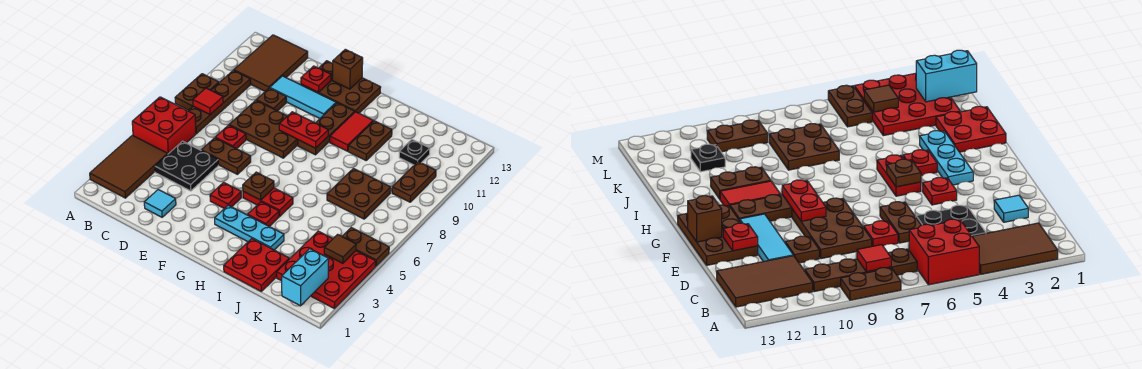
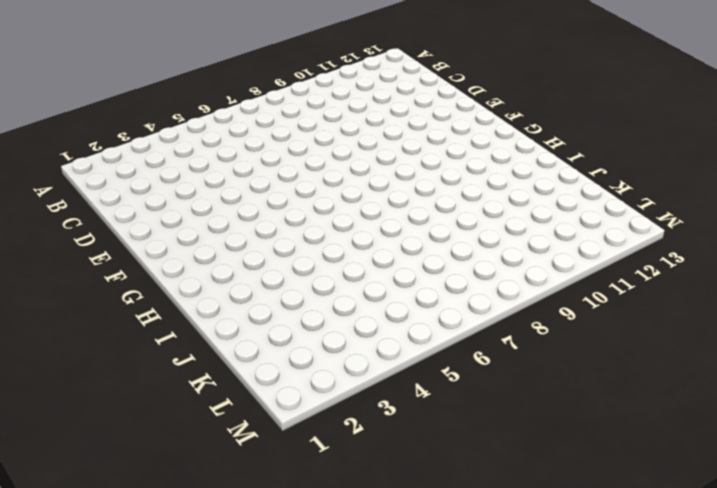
none -> brown 2x3 tile [90,135,168,198]
none -> red 2x2 brick [132,97,196,154]
none -> brown 1x2 plate [175,74,219,110]
none -> brown 1x4 plate [188,70,250,134]

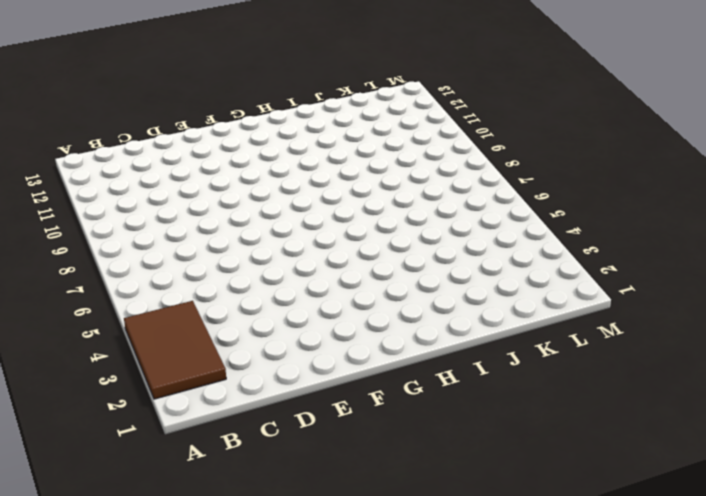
none -> red 2x2 brick [132,97,196,154]
none -> brown 1x2 plate [175,74,219,110]
none -> brown 1x4 plate [188,70,250,134]
none -> brown 2x3 tile [234,35,308,91]

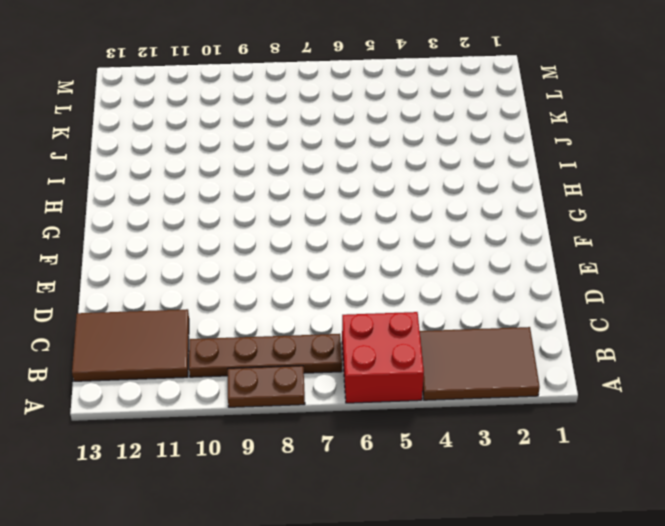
none -> black 2x2 plate [155,141,218,191]
none -> cyan 1x1 tile [144,190,176,217]
none -> brown 1x2 plate [201,138,251,174]
none -> red 1x1 plate [215,125,246,149]

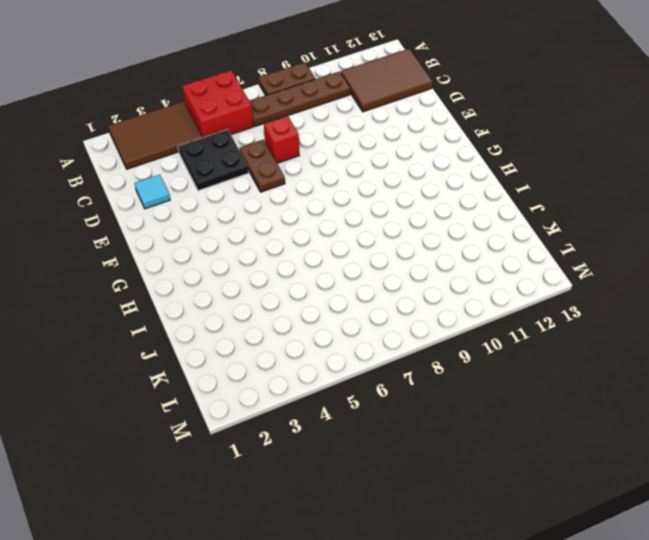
red 1x1 brick [264,116,299,163] -> red 1x1 plate [215,125,246,149]
none -> brown 2x3 plate [229,100,298,158]
none -> brown 1x1 plate [256,88,286,111]
none -> cyan 1x3 tile [270,76,336,118]
none -> brown 2x3 plate [301,61,381,113]

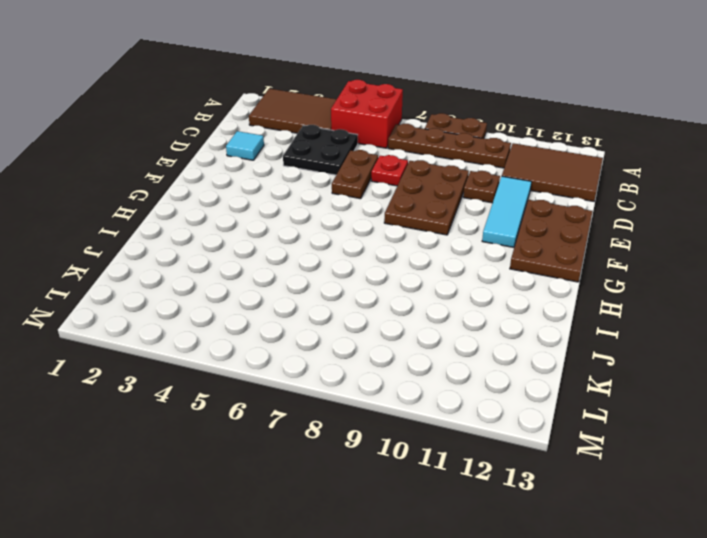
none -> red 1x1 plate [210,182,241,209]
none -> cyan 1x3 plate [215,205,284,250]
none -> red 1x2 plate [243,188,293,216]
none -> brown 1x3 plate [298,103,355,155]

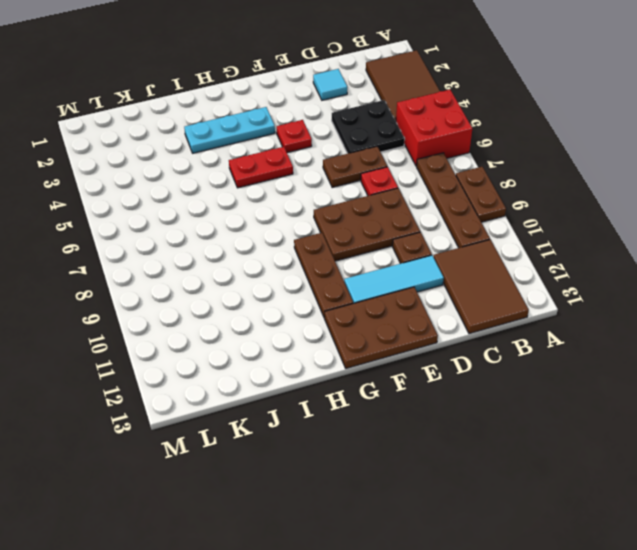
none -> red 1x1 plate [248,202,279,226]
none -> red 1x2 tile [330,112,373,151]
none -> red 2x2 plate [224,239,289,291]
none -> brown 1x2 plate [348,121,392,160]

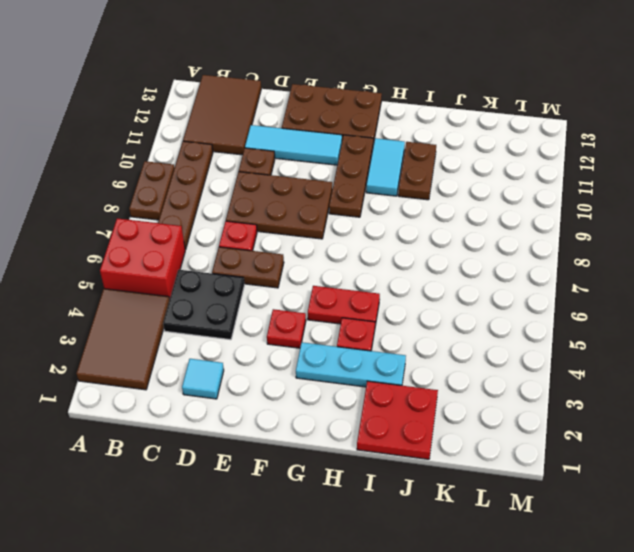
cyan 1x2 tile [366,138,405,196] -> red 1x2 tile [330,112,373,151]
none -> brown 2x2 plate [327,169,391,219]
none -> red 3x3 plate [277,231,376,308]
none -> black 1x1 plate [399,140,430,165]
none -> brown 1x2 plate [342,228,389,266]

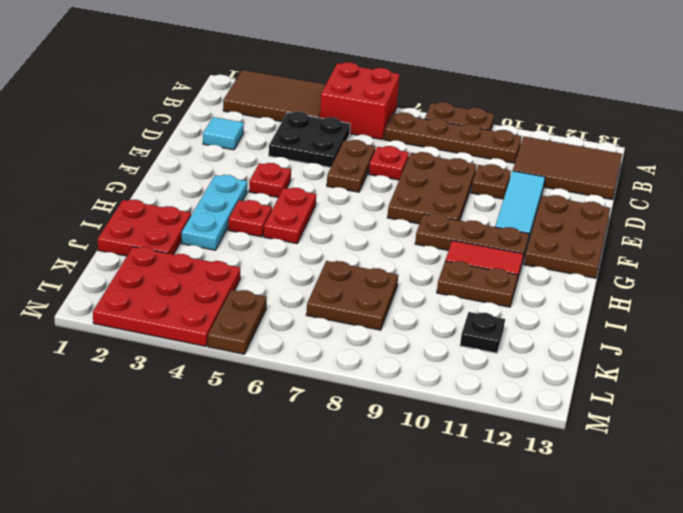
none -> brown 1x2 plate [392,162,436,202]
none -> red 1x1 tile [193,88,223,114]
none -> red 1x1 plate [301,66,331,92]
none -> red 1x2 plate [279,112,328,148]

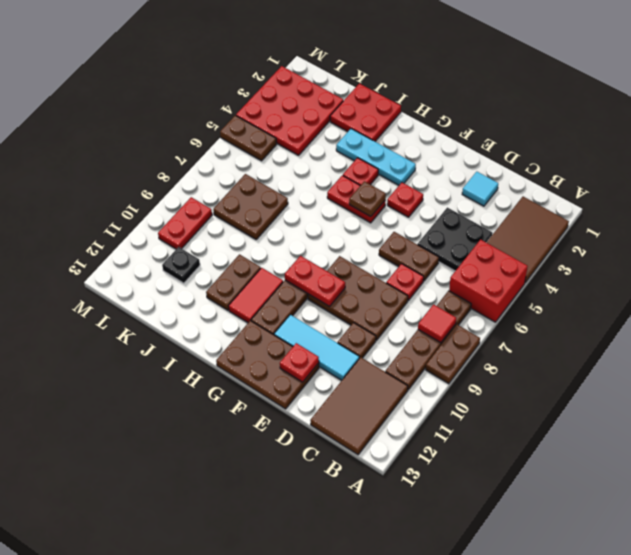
red 1x2 plate [158,197,212,249] -> brown 1x2 plate [392,162,436,202]
none -> brown 1x1 brick [332,49,363,89]
none -> cyan 1x2 brick [282,249,329,306]
none -> brown 1x1 tile [324,234,356,263]

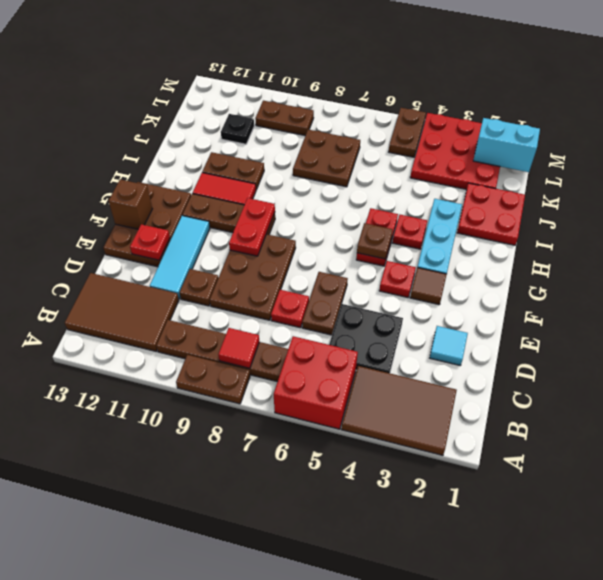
brown 1x1 tile [410,268,447,305] -> brown 1x1 tile moved to [324,234,356,263]

